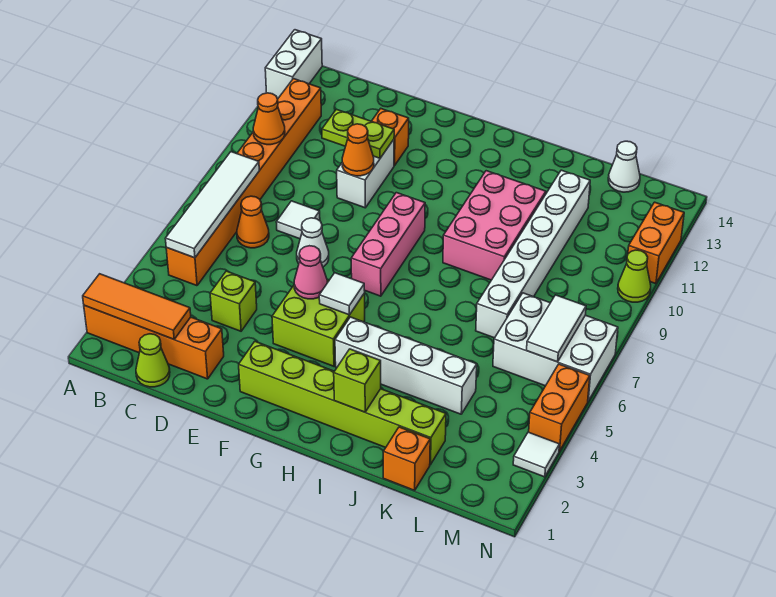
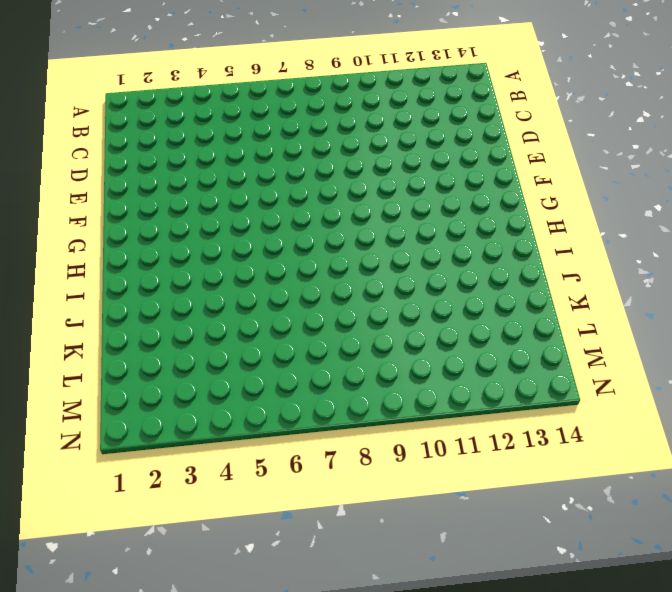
none -> orange 1x4 brick [84,305,224,379]
none -> white 1x2 brick [265,30,322,99]
none -> orange 1x8 brick [166,79,321,286]
none -> lime 1x1 cone [136,334,170,387]

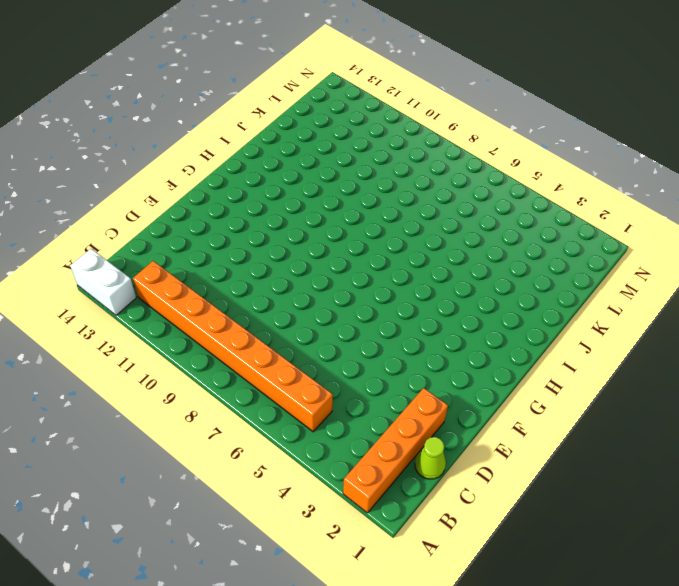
none -> orange 1x1 cone [237,196,269,248]
none -> lime 1x1 brick [210,271,257,331]
none -> white 1x1 tile [276,201,320,239]
none -> white 1x1 cone [297,218,329,267]

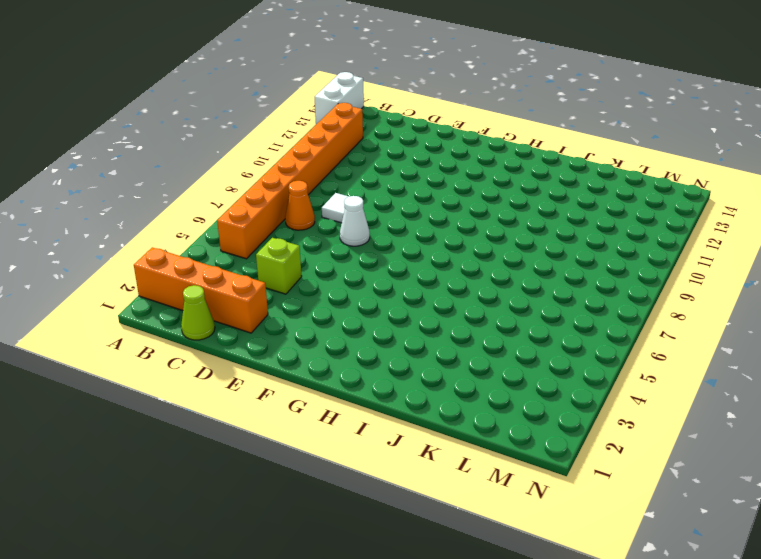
none -> white 1x2 brick [337,140,394,208]
none -> orange 1x1 brick [372,109,409,165]
none -> lime 1x6 brick [239,342,446,465]
none -> lime 2x2 brick [272,279,365,366]

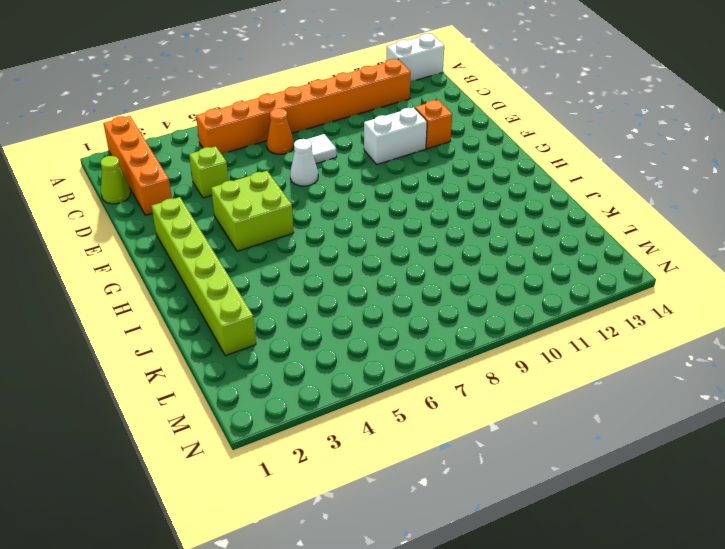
none -> pink 1x3 brick [351,193,425,296]
none -> white 1x4 brick [335,317,477,414]
none -> pink 2x3 brick [443,171,546,280]
none -> orange 1x1 brick [383,427,430,490]

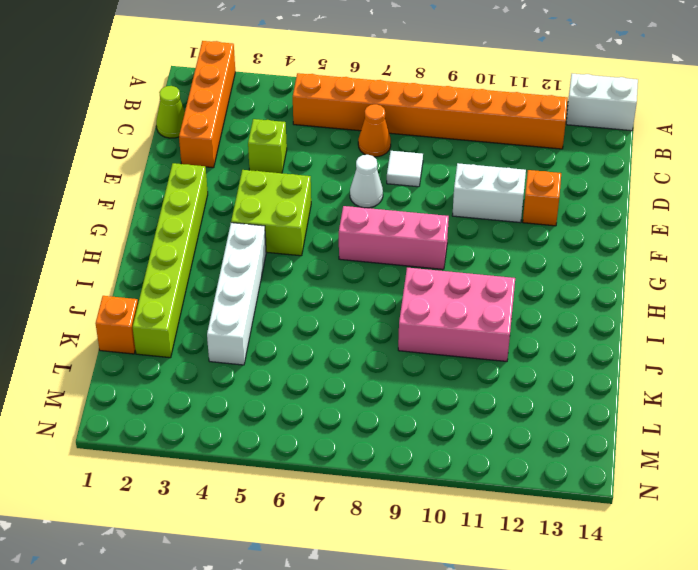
none -> white 1x6 brick [476,170,590,338]
none -> white 2x3 brick [493,293,618,401]
none -> white 1x1 cone [608,141,640,192]
none -> white 1x1 tile [513,432,559,477]

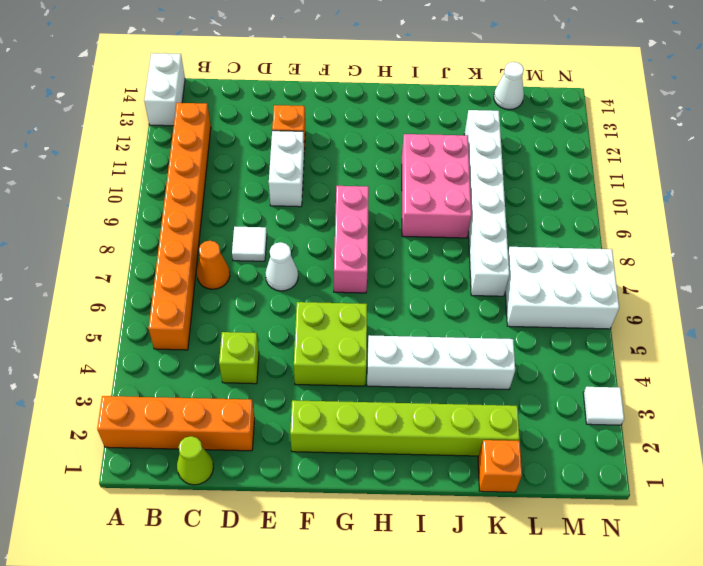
none -> orange 1x2 brick [529,364,590,451]
none -> lime 1x1 cone [618,250,651,302]
none -> orange 1x2 brick [628,202,684,284]
none -> orange 1x3 tile [83,274,191,339]

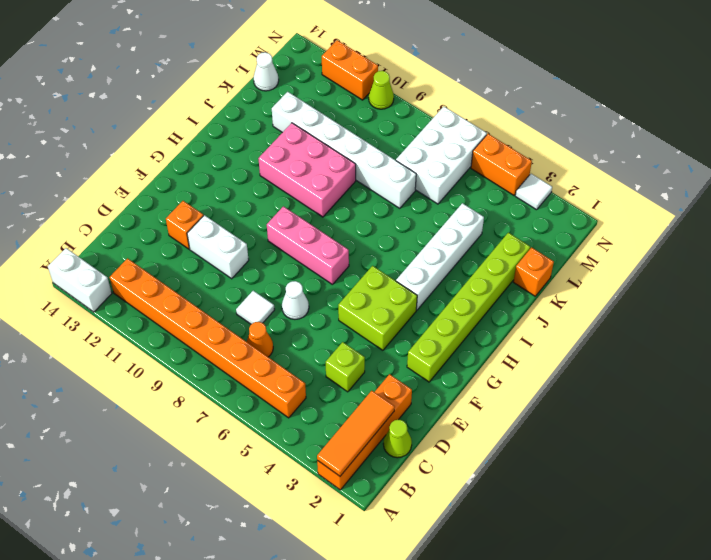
none -> white 1x4 tile [165,152,259,258]
none -> orange 1x1 cone [253,93,285,145]
none -> lime 1x2 plate [322,109,394,158]
none -> orange 1x1 cone [342,124,374,176]

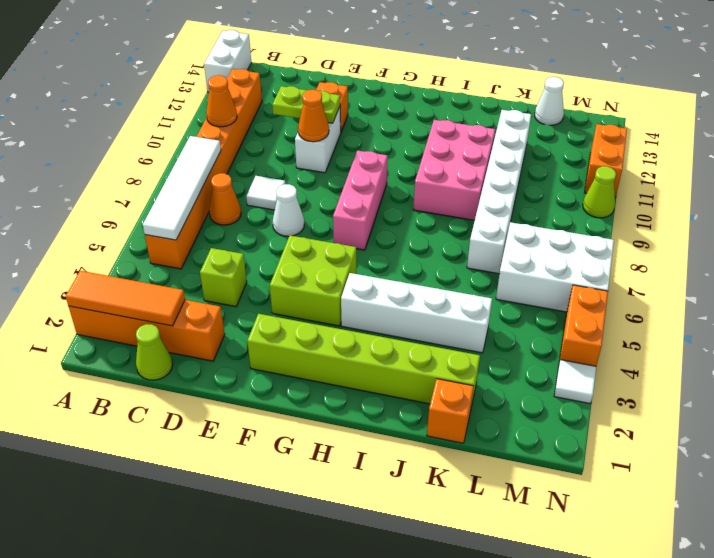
none -> pink 1x1 cone [294,246,327,299]
none -> white 1x1 tile [319,273,365,315]
none -> lime 1x1 brick [334,349,381,412]
none -> white 1x2 tile [527,295,586,362]

